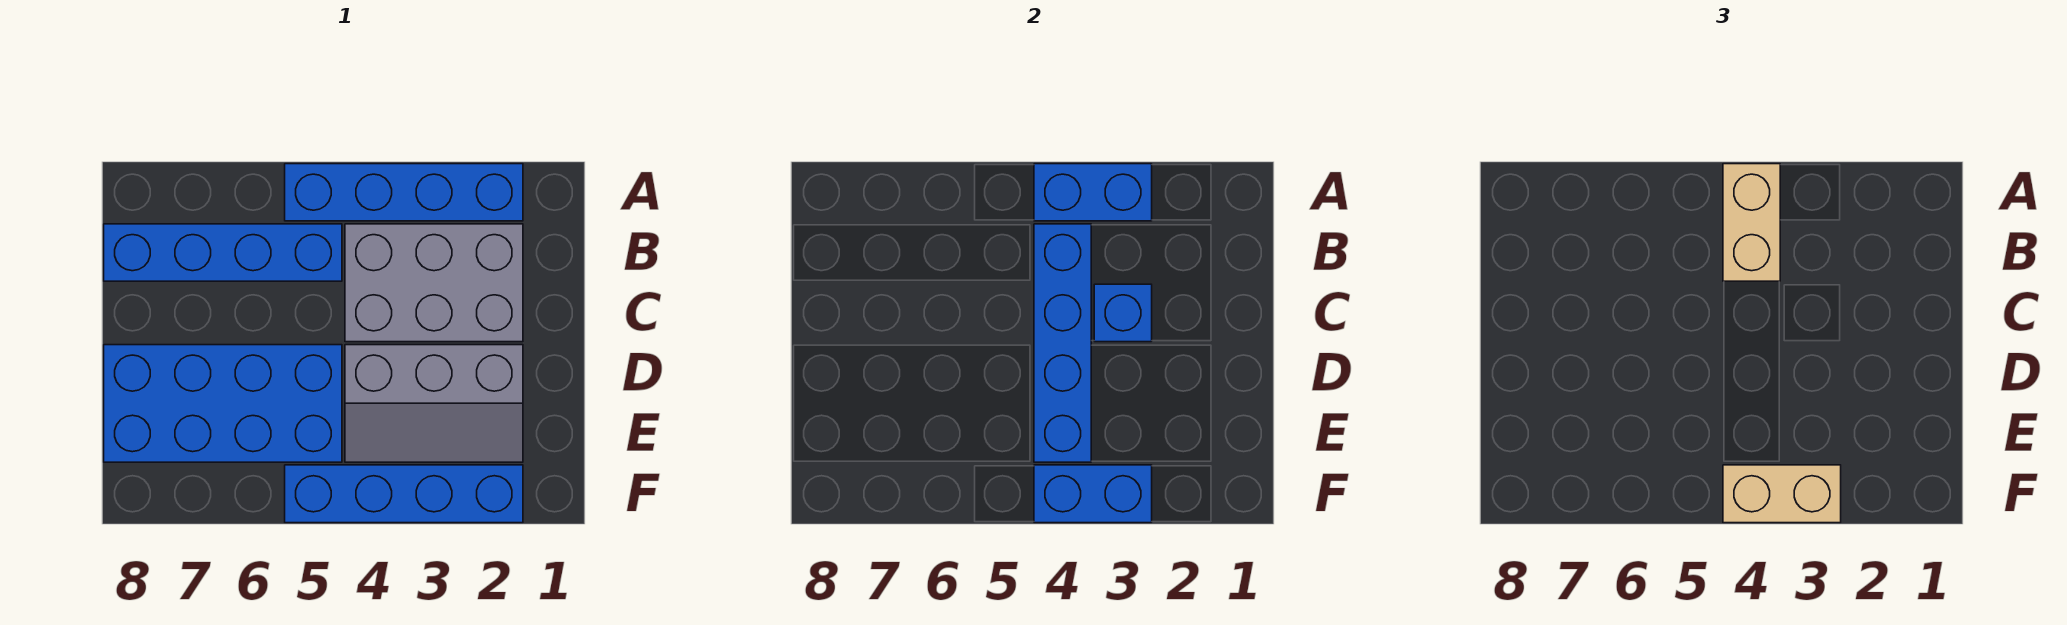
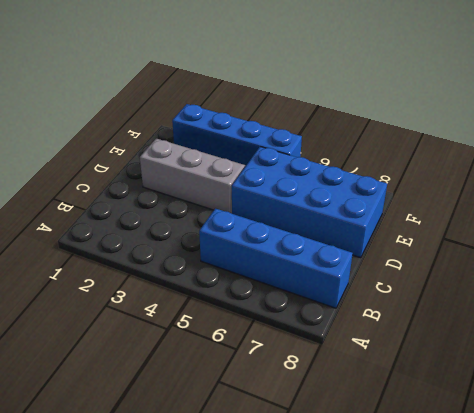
none -> blue 1x4 brick [285,164,523,221]
none -> grey 2x3 brick [345,224,523,342]
none -> blue 1x2 brick [1034,164,1152,221]

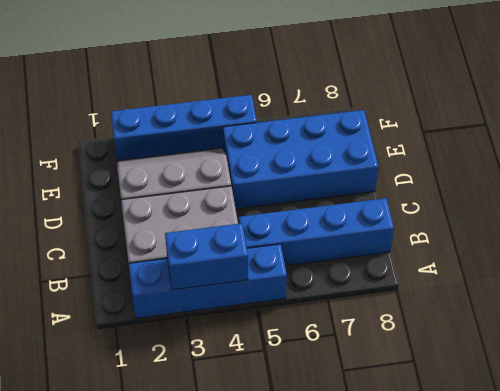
none -> blue 1x4 brick [1034,224,1091,462]
none -> blue 1x1 brick [1094,284,1152,342]
none -> blue 1x2 brick [1034,465,1152,523]

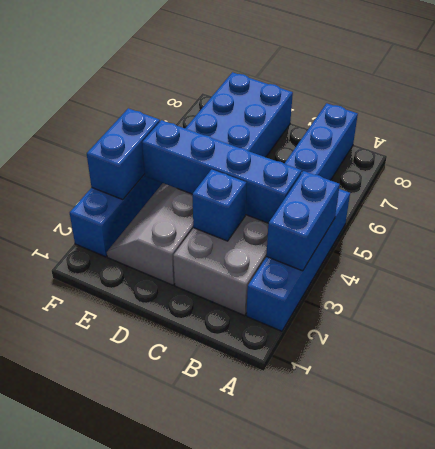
none -> tan 1x2 brick [1723,164,1780,281]
none -> tan 1x2 brick [1723,465,1841,523]

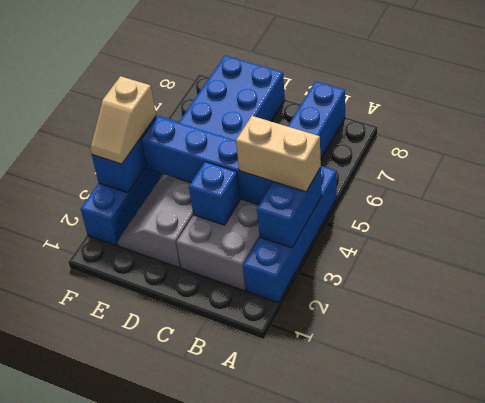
tan 1x2 slope [90,76,156,164] -> tan 1x2 brick [1723,465,1841,523]

